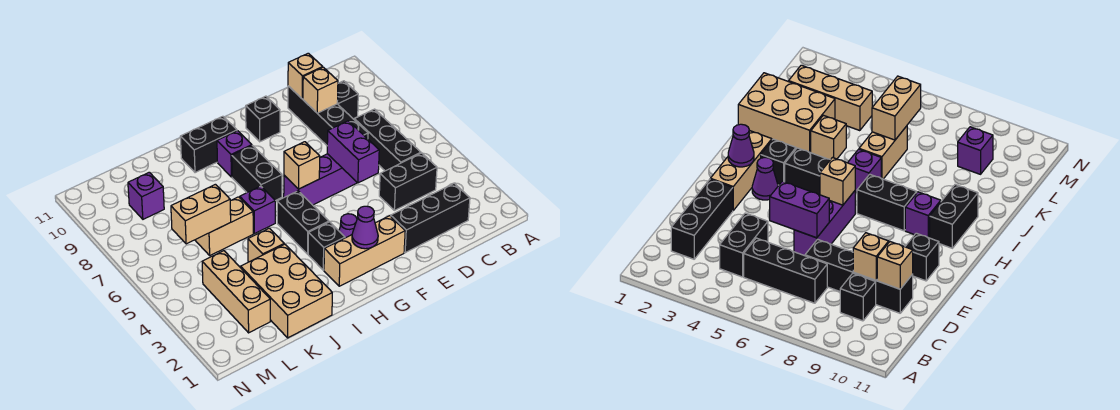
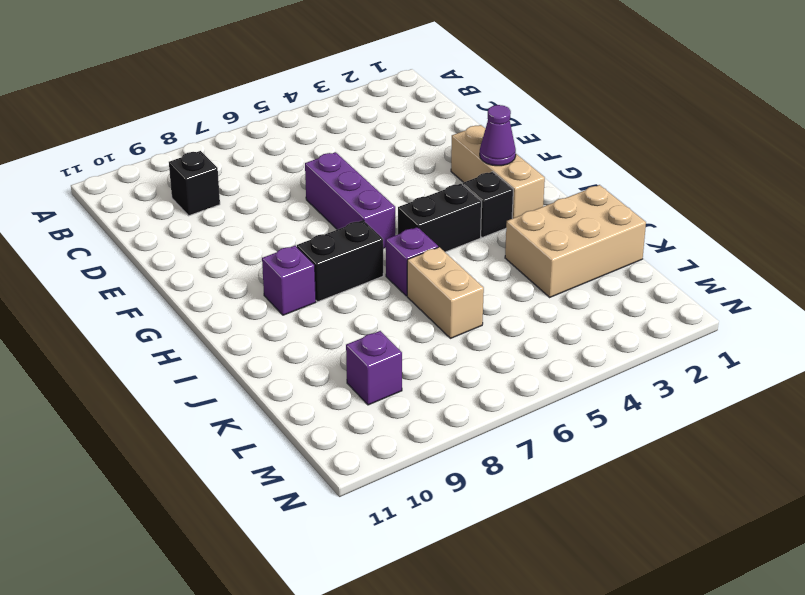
none -> black 1x3 brick [391,183,470,253]
none -> black 1x2 brick [379,153,437,210]
none -> black 1x3 brick [354,109,421,171]

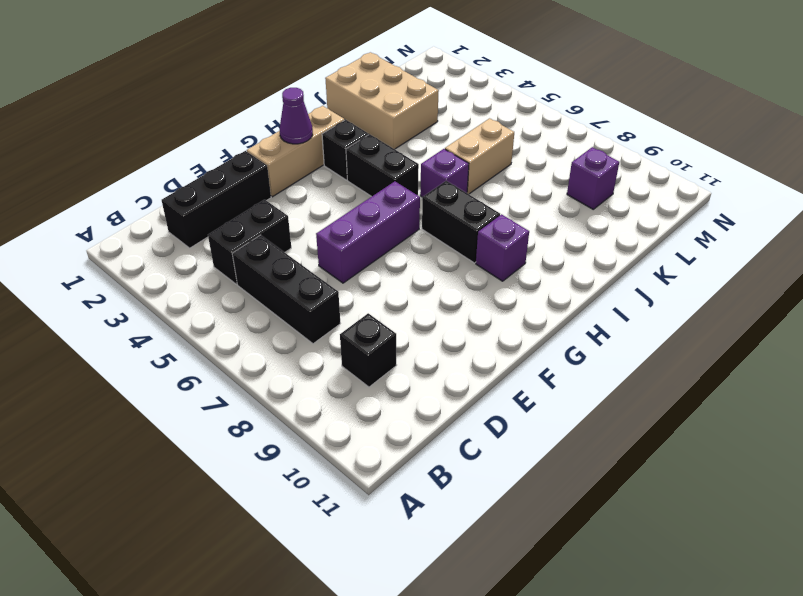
none -> black 1x4 brick [288,86,368,145]
none -> black 1x1 brick [246,96,280,142]
none -> purple 1x1 cone [339,214,357,238]

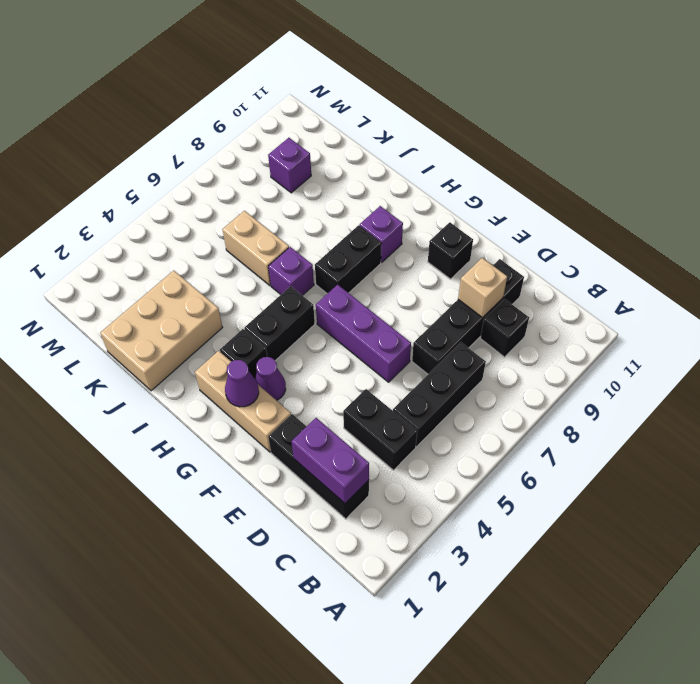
purple 1x2 brick [291,418,369,503] -> purple 1x2 brick turned to [327,121,379,183]
none -> black 1x2 brick [180,116,237,173]
none -> tan 1x1 brick [248,228,284,262]
none -> tan 1x3 brick [202,251,270,333]

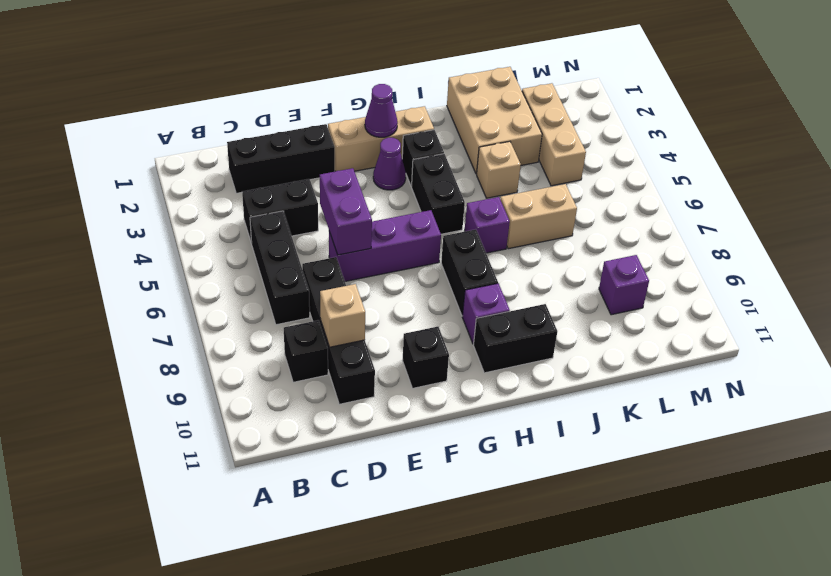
none -> tan 1x1 brick [288,53,323,99]
none -> tan 1x1 brick [284,142,320,189]
none -> tan 1x2 brick [171,184,231,244]

